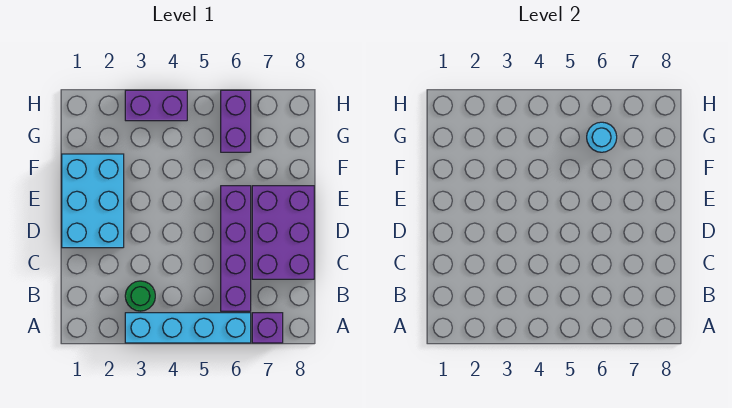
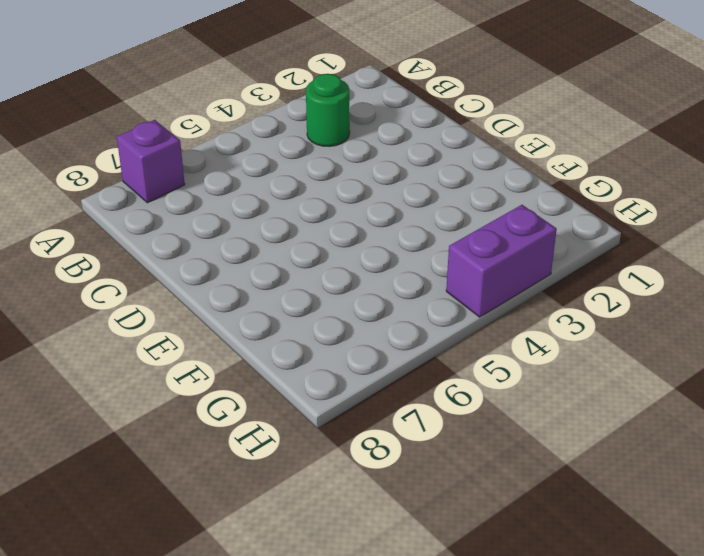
none -> cyan 1x4 brick [125,313,251,343]
none -> purple 1x4 brick [221,186,251,311]

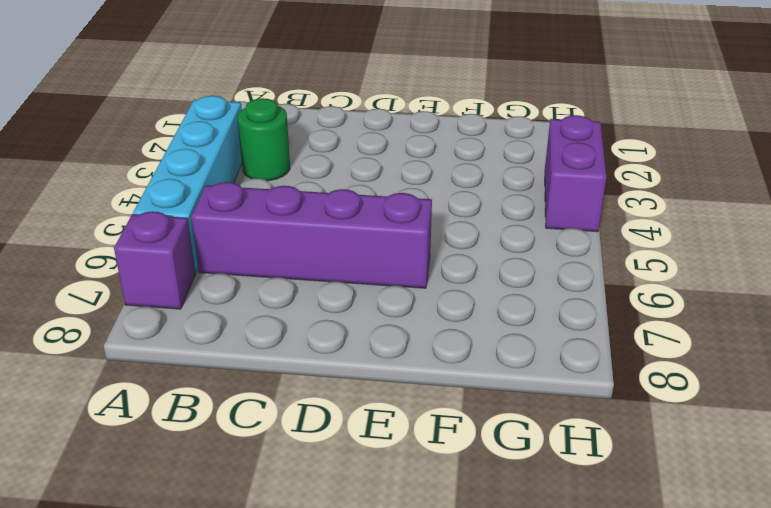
none -> purple 2x3 brick [252,186,314,279]
none -> cyan 2x3 brick [62,154,124,248]

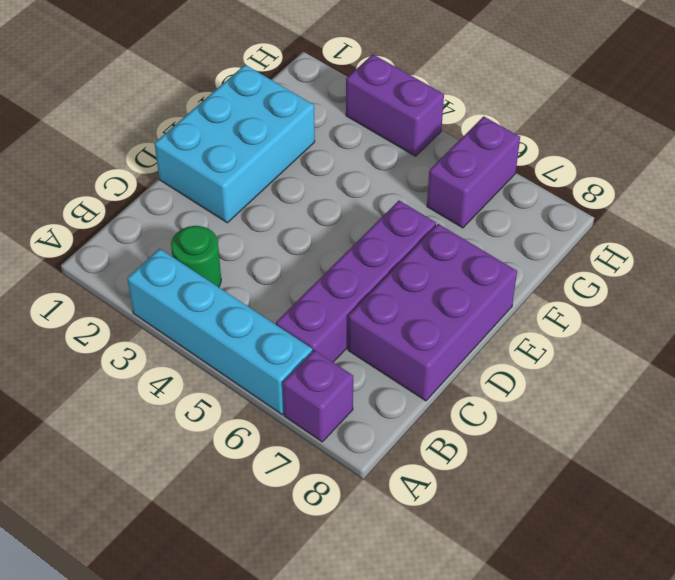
none -> cyan 1x1 round brick [587,122,617,152]

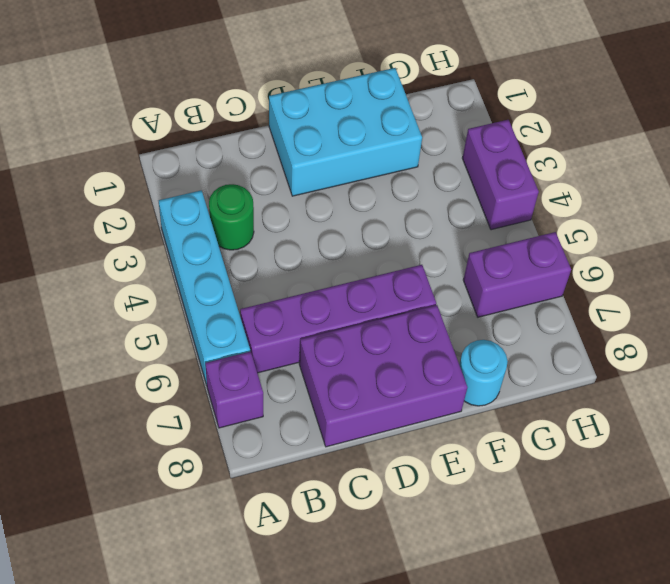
cyan 1x1 round brick [459,340,508,406] -> cyan 1x1 round brick moved to [587,122,617,152]

